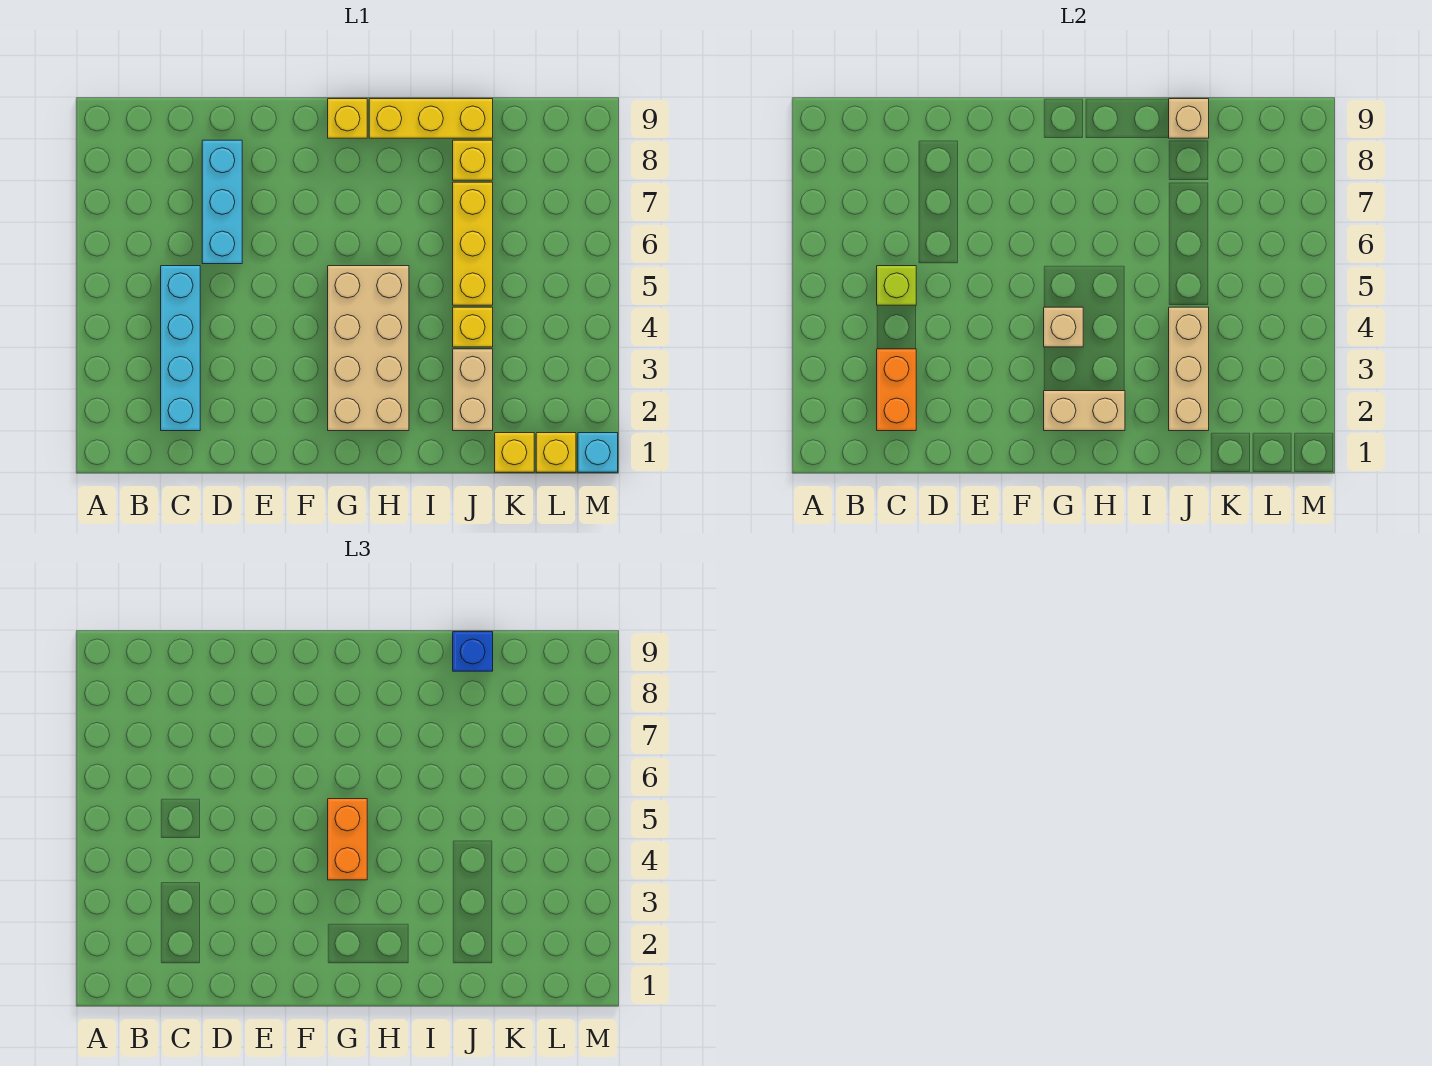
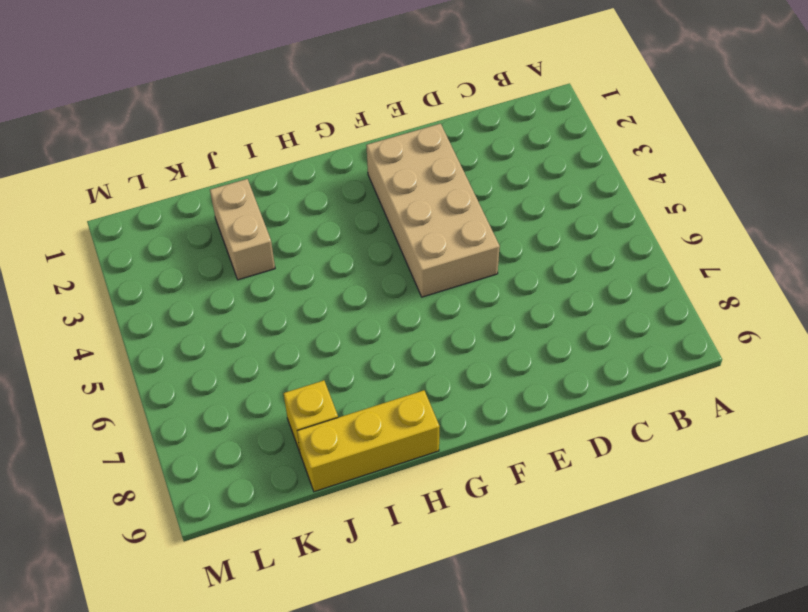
tan 2x4 brick [366,124,500,297] -> tan 2x4 brick moved to [328,266,409,431]
none -> cyan 1x4 brick [161,266,200,431]
none -> cyan 1x3 brick [202,140,242,264]
none -> yellow 1x1 brick [328,99,367,138]

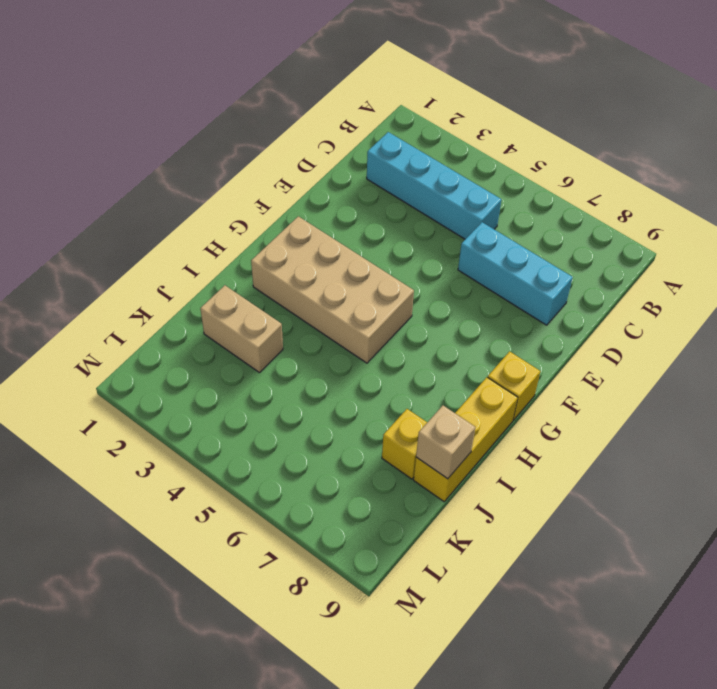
none -> yellow 1x1 brick [453,307,493,347]
none -> yellow 1x3 brick [453,182,493,305]
none -> yellow 1x1 brick [495,433,534,472]

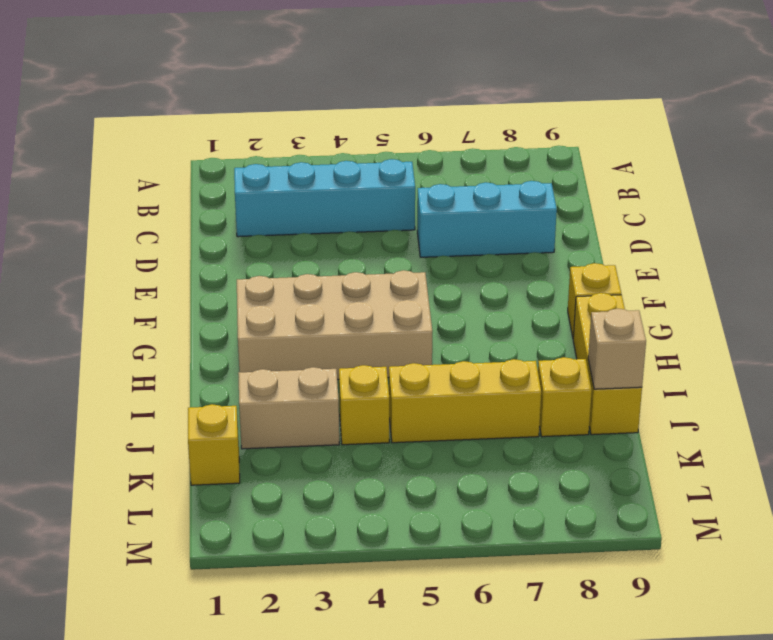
none -> yellow 1x1 brick [536,433,576,472]
none -> cyan 1x1 brick [578,433,618,472]
none -> orange 1x2 brick [877,349,916,431]

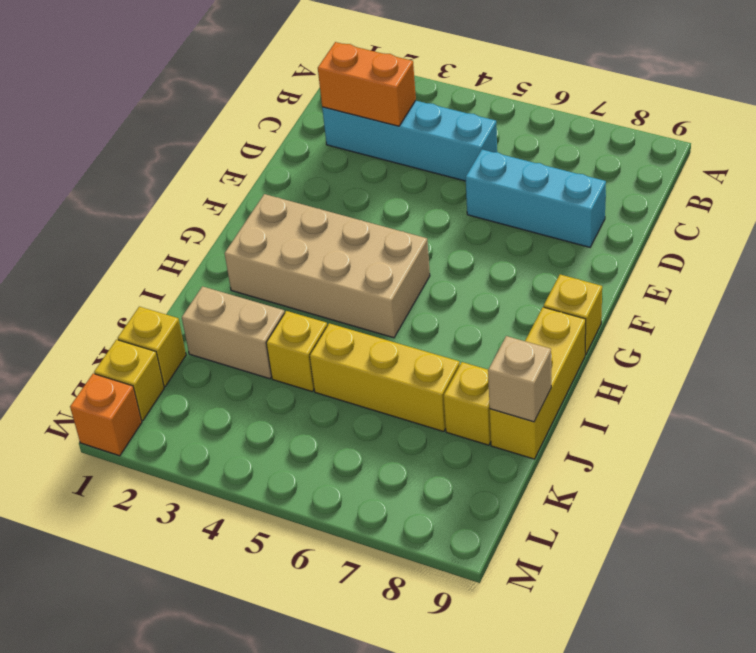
orange 1x1 brick [70,374,142,456] -> cyan 1x1 brick [578,433,618,472]
none -> lime 1x1 brick [877,266,916,305]
none -> tan 1x2 brick [1044,391,1125,431]
none -> tan 1x1 brick [1044,307,1083,347]

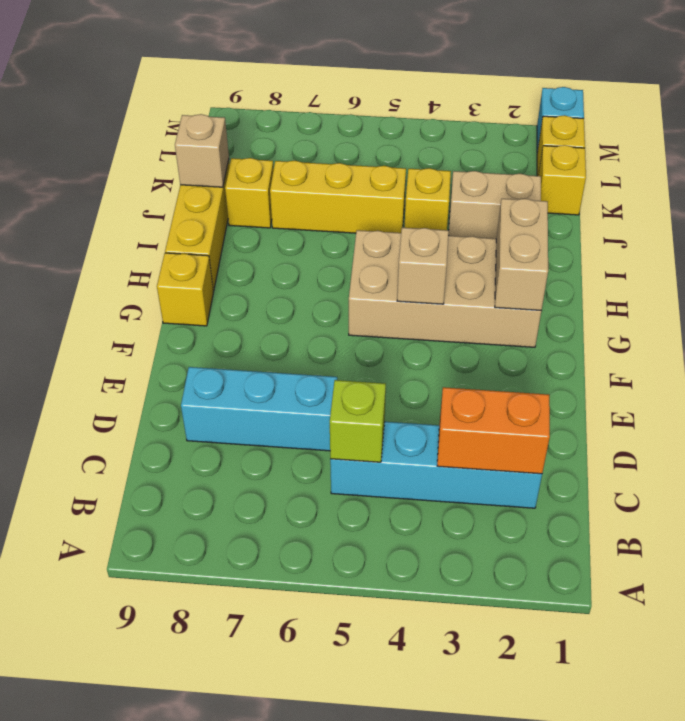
none -> tan 1x3 brick [1169,307,1209,431]
none -> orange 1x2 brick [328,799,367,880]
none -> blue 1x1 brick [453,632,493,671]

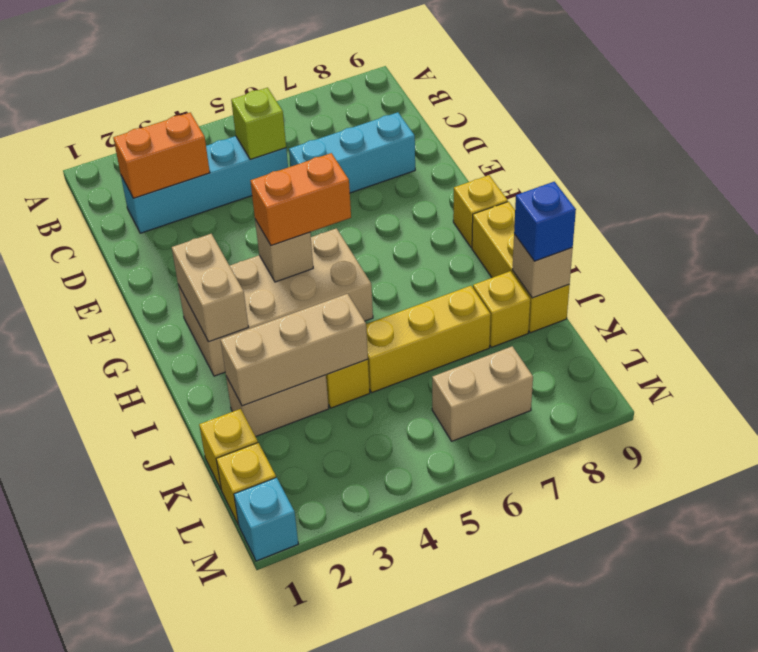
tan 1x2 brick [432,346,533,441] -> none

